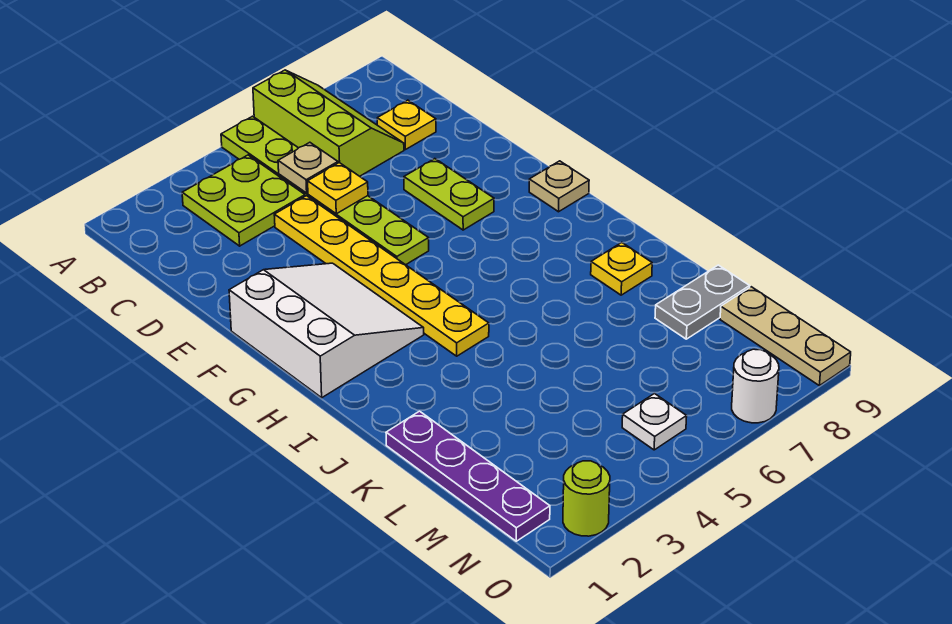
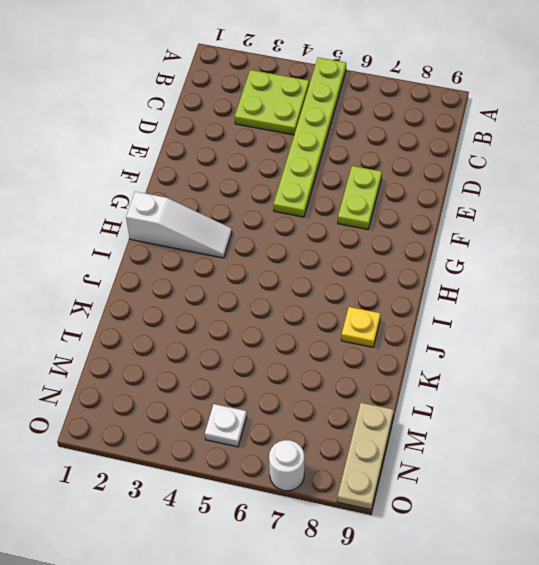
white 1x3 slope [126,192,232,258] -> white 3x3 slope [229,263,424,398]
none -> lime 2x3 slope [253,70,404,176]
none -> yellow 1x1 plate [377,100,436,150]
none -> yellow 1x6 plate [274,196,489,356]

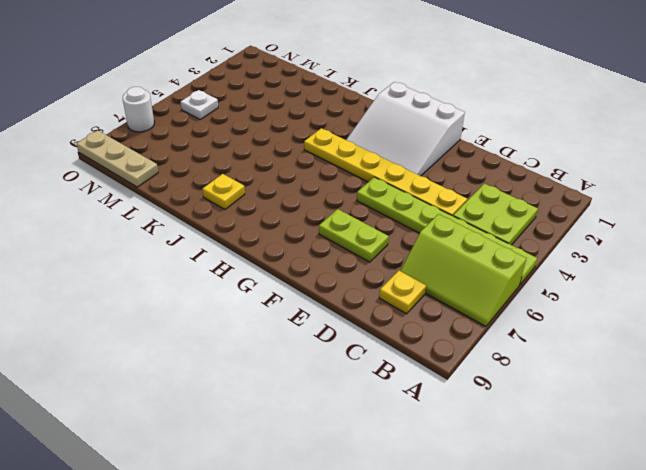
none -> tan 1x1 plate [529,161,589,212]
none -> purple 1x4 plate [386,411,550,541]
none -> grey 1x2 plate [655,265,750,339]

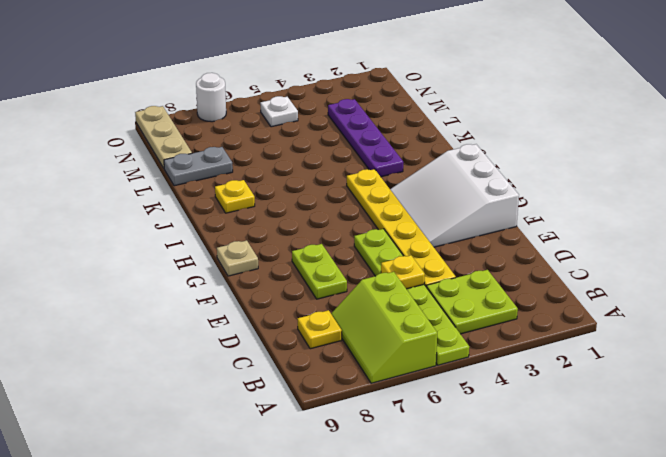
purple 1x4 plate [328,99,403,177] -> purple 1x4 plate moved to [386,411,550,541]
none -> lime 1x1 round brick [563,461,610,536]
none -> tan 1x1 plate [278,142,338,193]

